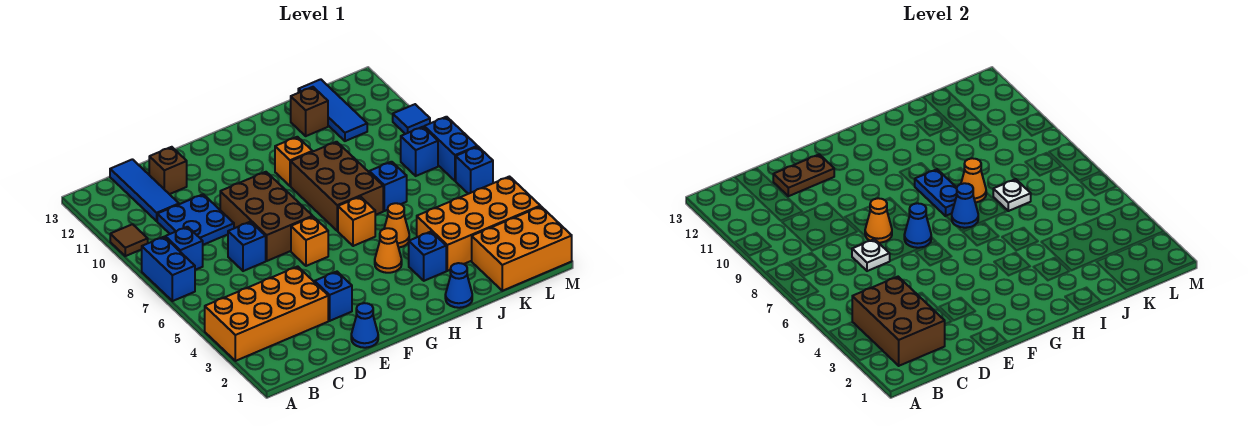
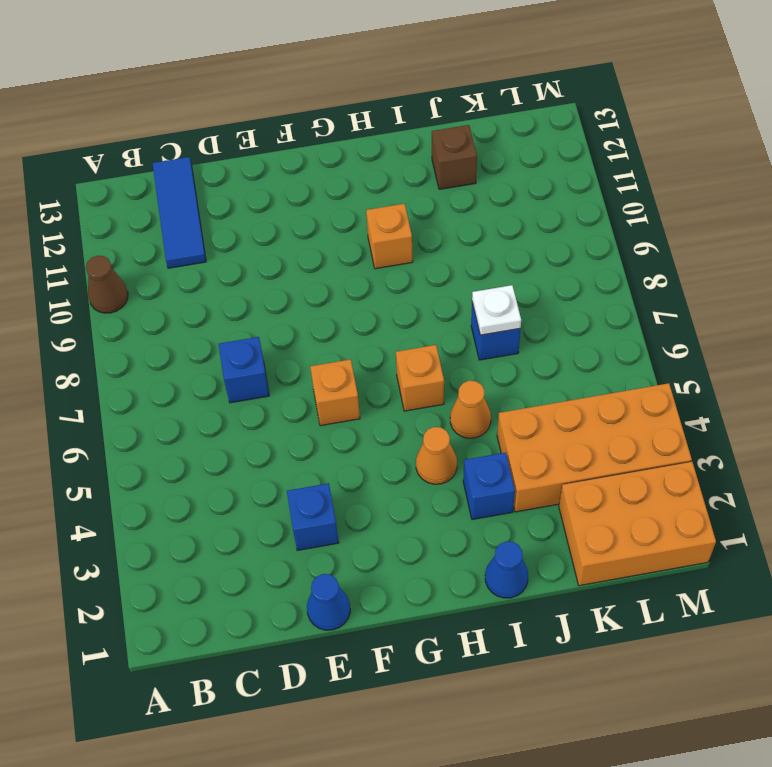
brown 1x1 cone [86,256,128,313] -> brown 1x1 tile [110,224,148,256]
none -> orange 2x4 brick [205,266,328,361]
none -> blue 1x2 brick [142,237,195,301]
none -> blue 1x1 brick [165,227,203,270]
none -> blue 2x2 plate [157,194,234,245]

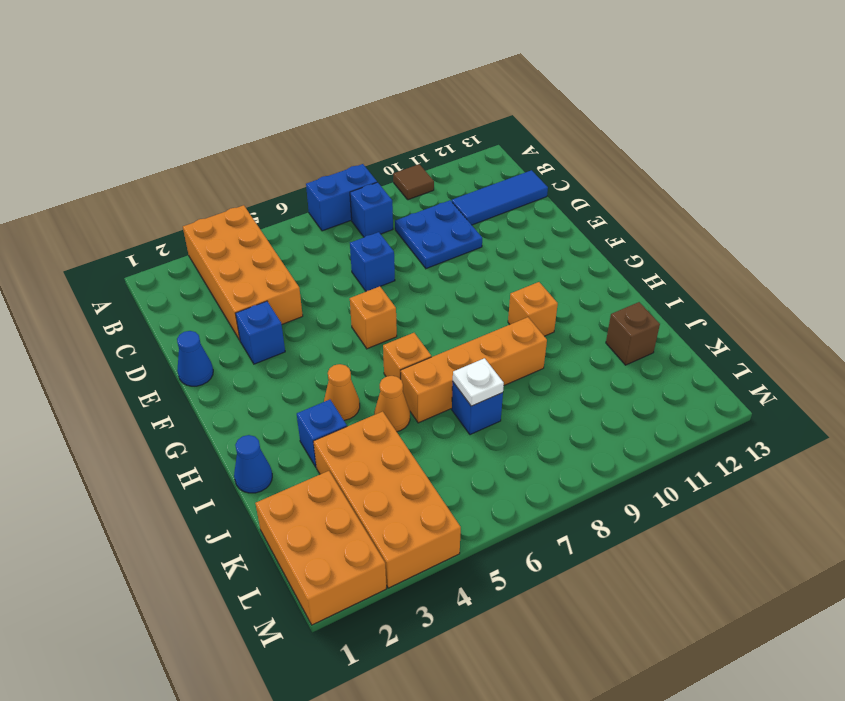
orange 1x4 brick [401,317,547,423] -> brown 2x3 brick [291,142,383,231]
none -> brown 1x1 brick [149,147,187,194]
none -> brown 2x3 brick [220,172,313,261]
none -> blue 1x3 tile [298,79,367,141]
none -> blue 1x1 brick [401,127,438,176]

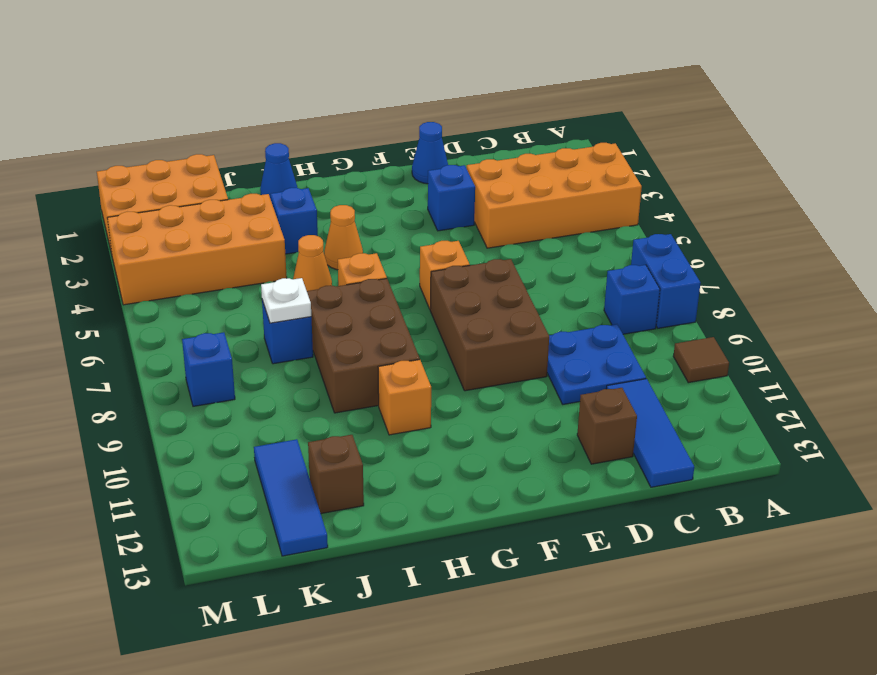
none -> blue 1x1 brick [228,222,266,271]
none -> blue 1x1 brick [456,147,493,194]
none -> blue 1x2 brick [424,117,477,181]
none -> blue 1x1 tile [393,104,430,134]

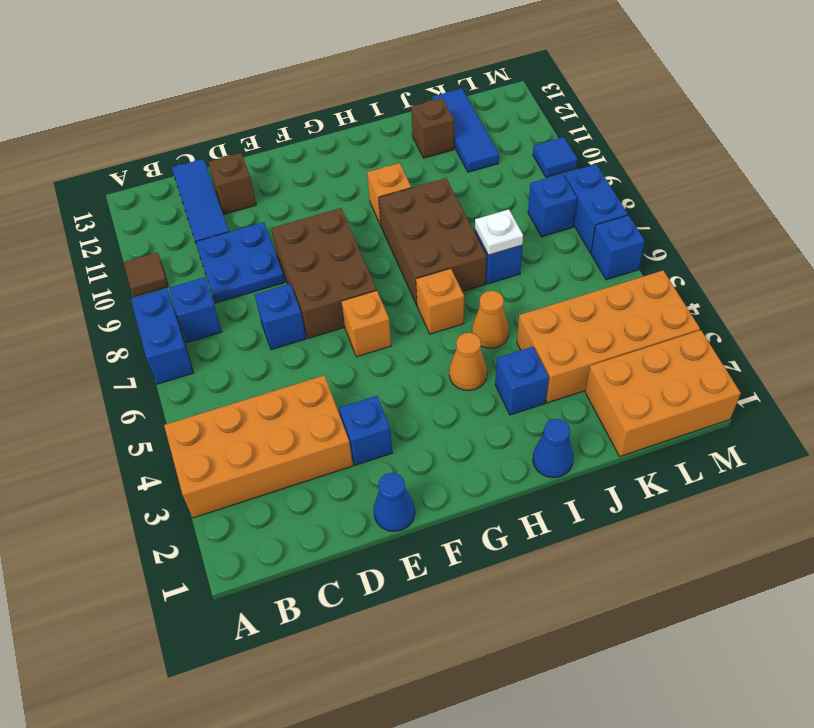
none -> brown 2x3 brick [852,277,945,366]
none -> white 1x1 plate [852,239,890,271]
none -> brown 1x2 plate [773,154,834,196]
none -> orange 1x1 cone [865,198,892,243]

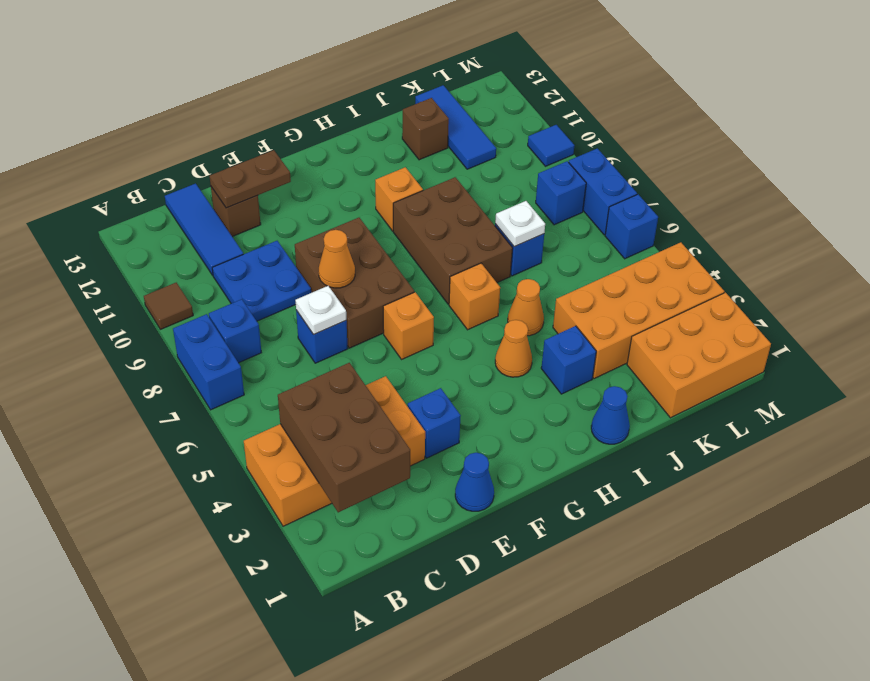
none -> blue 1x1 cone [904,203,931,248]
none -> blue 1x1 cone [952,183,978,228]
none -> blue 1x2 plate [915,169,957,216]
none -> orange 1x1 cone [961,158,986,202]

